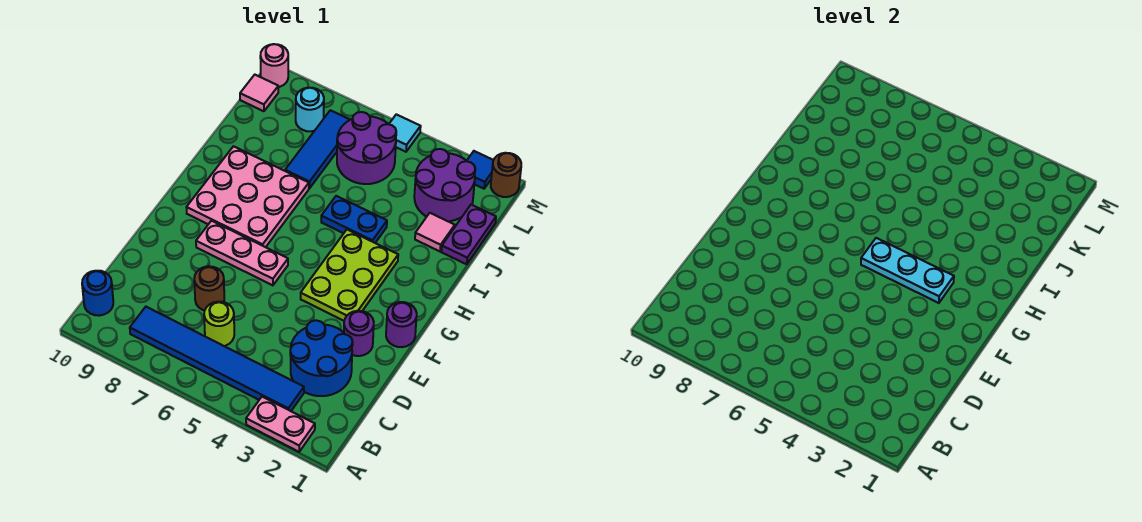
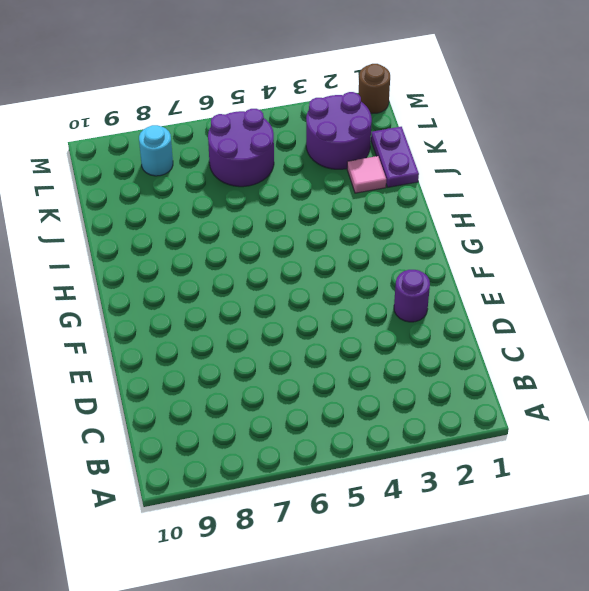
none -> pink 1x2 plate [246,397,315,452]
none -> blue 1x6 tile [130,307,304,411]
none -> blue 1x1 round brick [82,271,113,316]

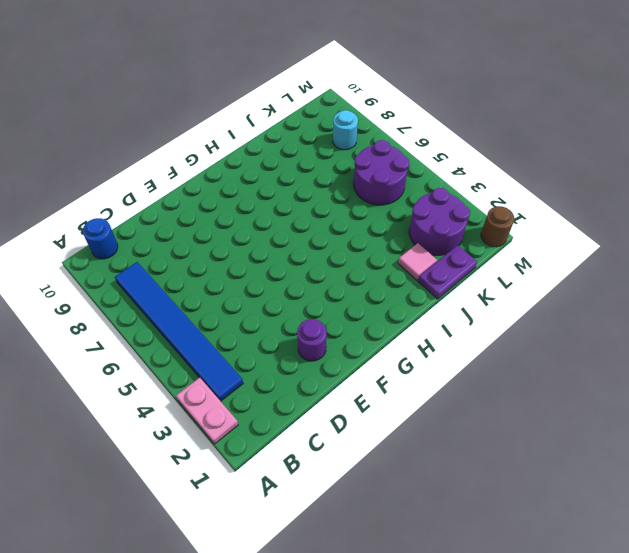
none -> blue 2x2 round brick [290,320,353,396]
none -> lime 1x1 round brick [204,302,234,346]
none -> brown 1x1 round brick [194,266,224,311]

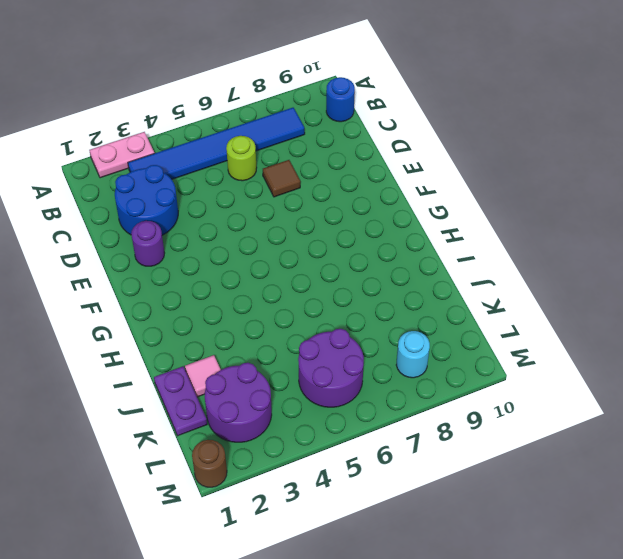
brown 1x1 tile [263,160,300,197] -> brown 1x1 round brick [194,266,224,311]
none -> purple 1x1 round brick [386,302,417,347]
none -> lime 2x3 plate [301,230,398,321]
none -> pink 1x3 plate [196,221,288,285]

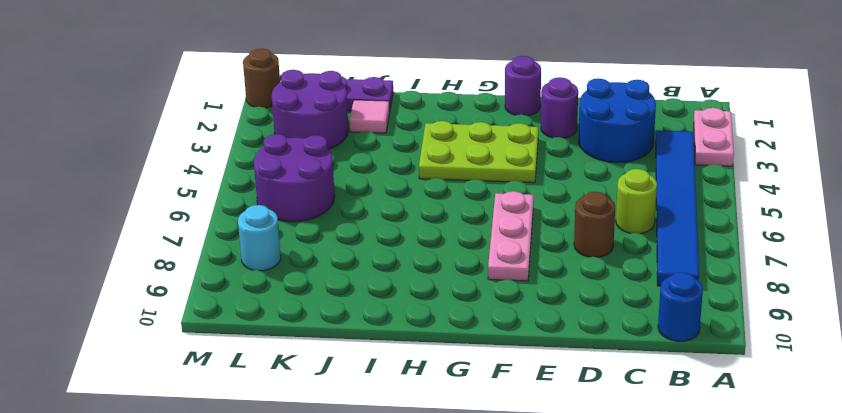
none -> pink 3x3 plate [186,146,309,247]
none -> blue 1x2 plate [321,196,387,243]
none -> blue 1x3 tile [285,110,350,188]

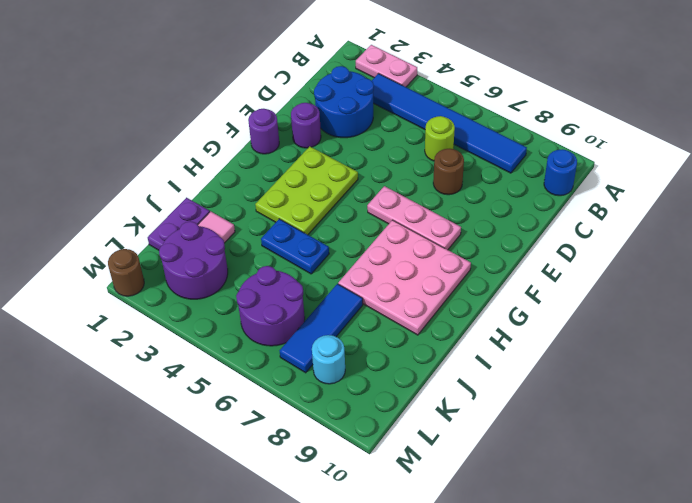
none -> pink 1x1 tile [240,75,278,111]
none -> blue 1x1 tile [467,151,493,189]
none -> cyan 1x1 tile [389,114,421,152]

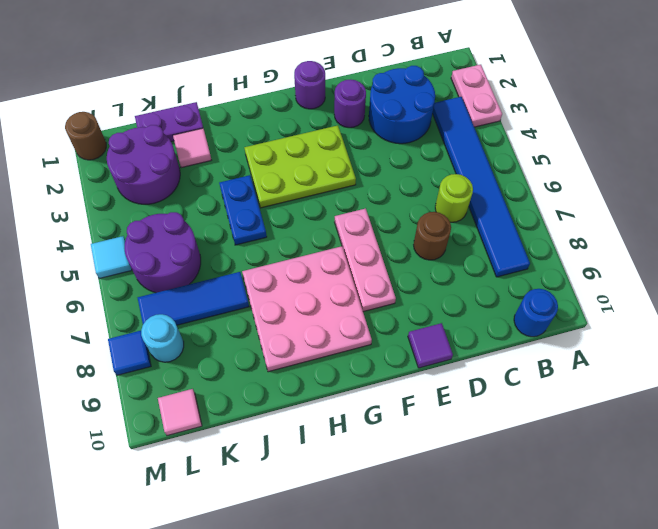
purple 1x1 tile [408,323,453,368] -> none
blue 1x1 tile [108,331,151,375] -> blue 1x1 tile moved to [467,151,493,189]
none -> pink 1x1 round brick [260,44,288,87]
none -> cyan 1x3 plate [861,238,954,303]

